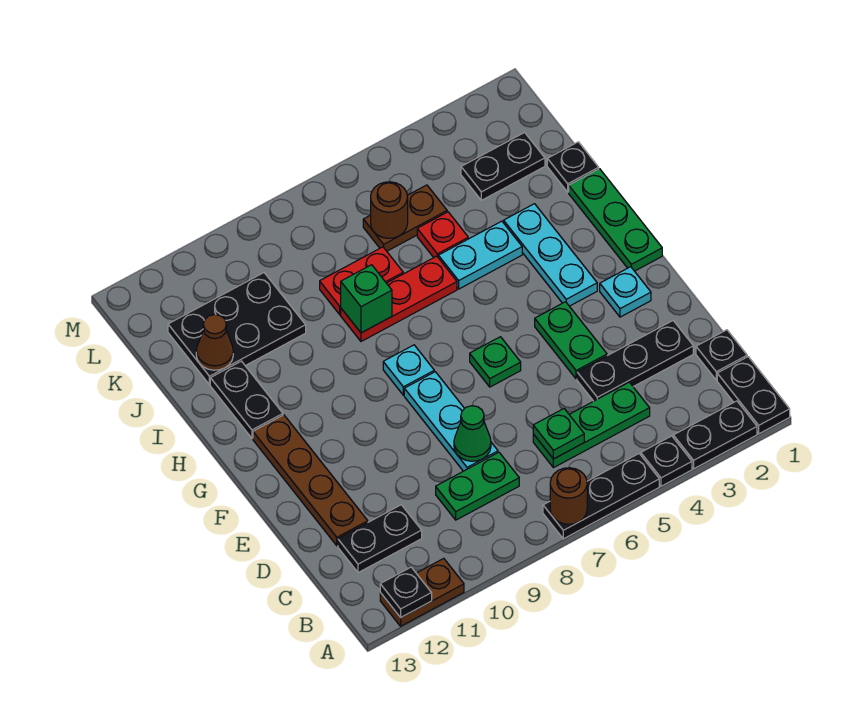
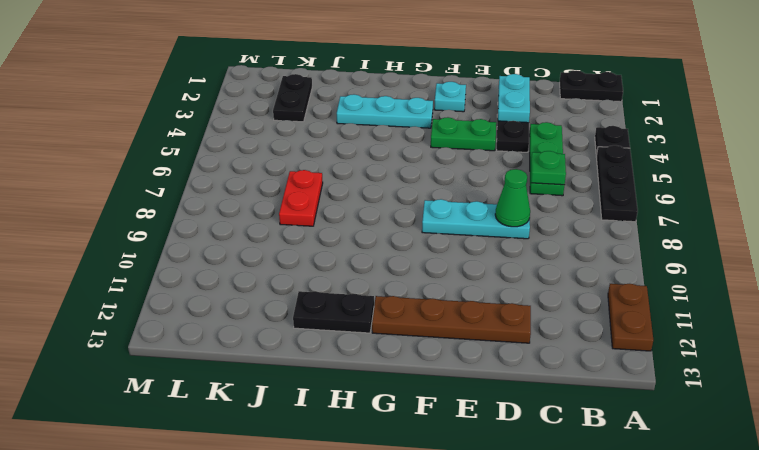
cyan 1x2 plate [498,74,530,123] -> cyan 1x2 plate moved to [438,221,522,289]
none -> black 1x2 plate [673,401,757,469]
none -> black 1x1 plate [696,330,747,380]
none -> green 1x2 plate [436,452,519,520]
none -> black 1x2 plate [338,505,422,573]

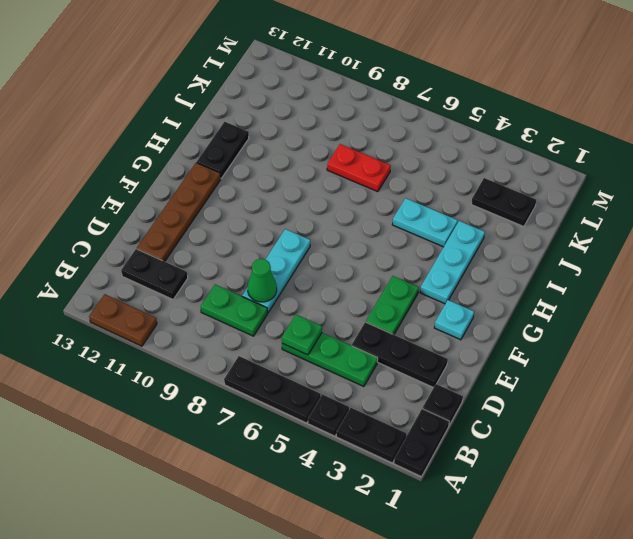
none -> green 1x1 plate [470,337,521,387]
none -> green 1x3 plate [569,169,662,271]
none -> cyan 1x1 plate [383,345,434,395]
none -> red 1x3 plate [341,256,457,341]

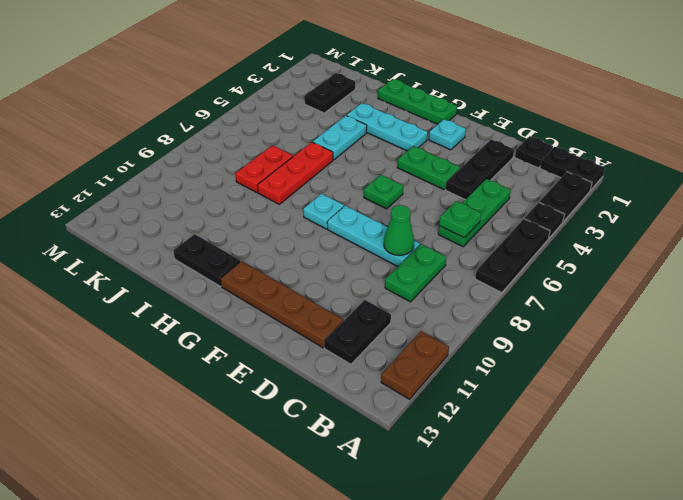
none -> black 1x1 plate [547,142,599,192]
none -> red 1x1 plate [417,212,468,258]
none -> black 2x3 plate [168,273,306,385]
none -> brown 1x2 plate [363,185,447,251]

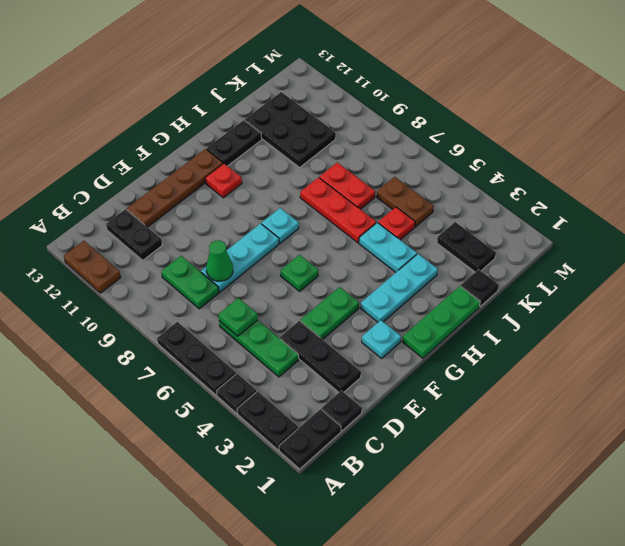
red 1x1 plate [205,163,242,198] -> none
none -> brown 1x1 round brick [550,468,587,524]
none -> black 1x1 plate [380,567,432,618]
none -> green 1x1 brick [341,265,392,333]
none -> brown 1x1 cone [196,315,233,370]

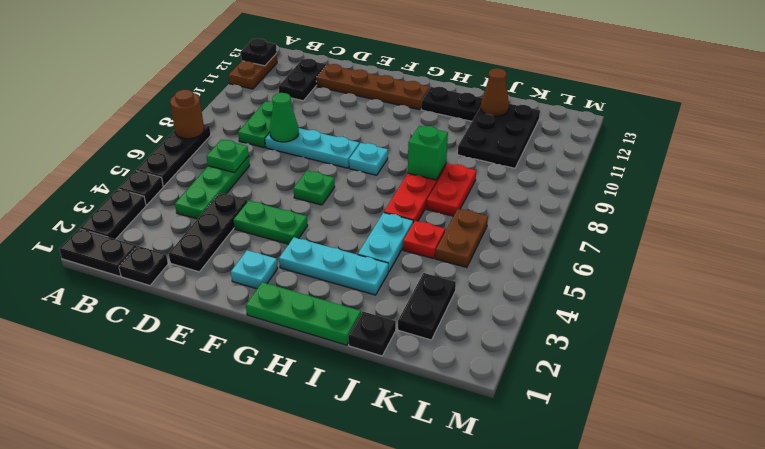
none -> brown 1x1 round brick [371,182,408,238]

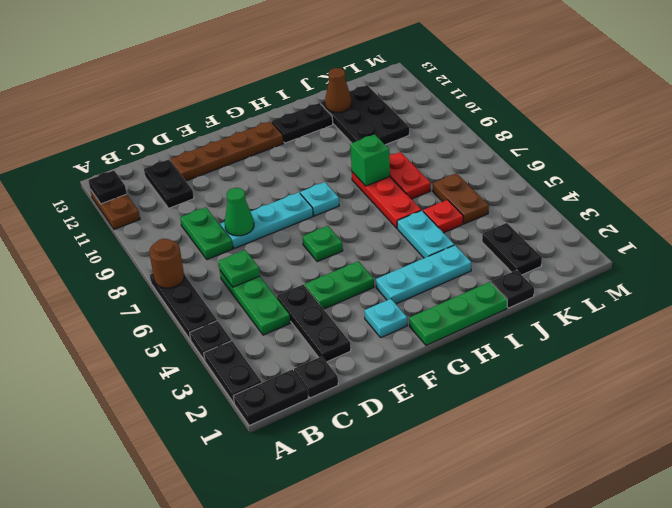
none -> brown 1x1 round brick [371,182,408,238]

